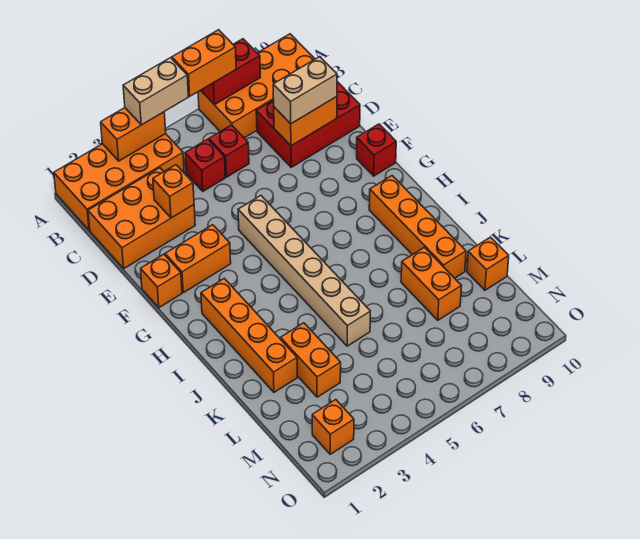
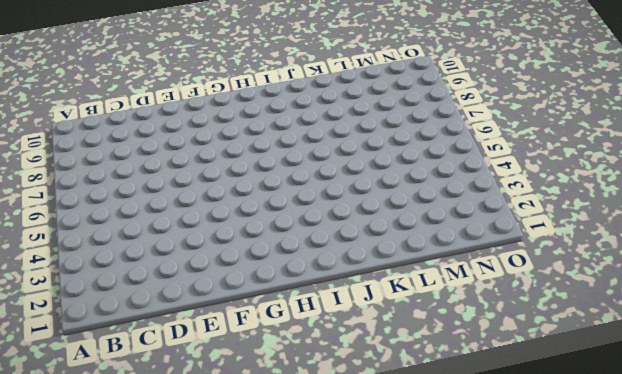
none -> orange 2x4 brick [54,134,184,230]
none -> orange 2x4 brick [198,34,315,138]
none -> orange 2x3 brick [88,168,195,268]

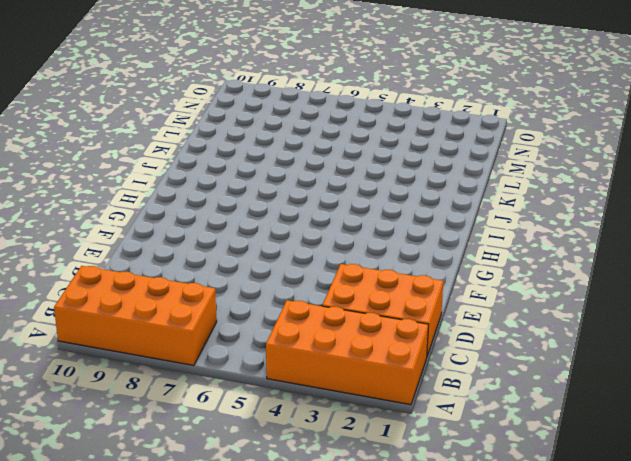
none -> red 1x1 brick [185,139,225,191]
none -> red 1x1 brick [209,125,249,177]
none -> red 2x3 brick [256,82,360,167]

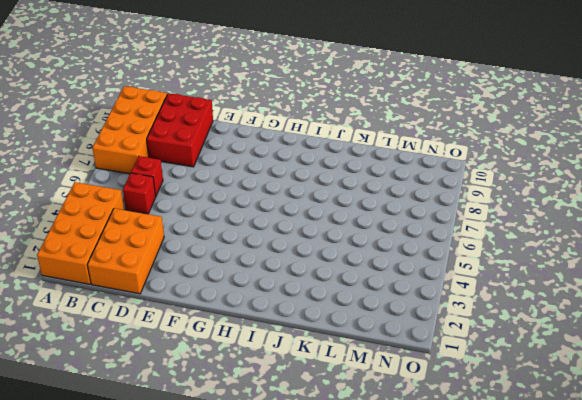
none -> orange 1x1 brick [141,254,182,308]
none -> orange 1x2 brick [165,225,231,293]
none -> tan 1x6 brick [238,196,370,346]

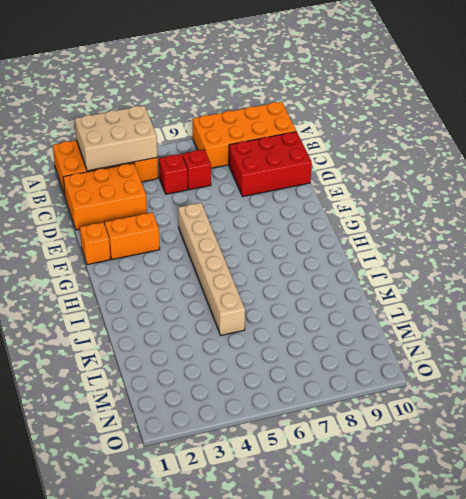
tan 2x3 brick [75,105,157,171] -> orange 1x2 brick [101,108,166,161]
none -> red 1x1 brick [357,124,396,176]
none -> orange 1x4 brick [201,278,297,392]
none -> orange 1x4 brick [369,176,466,278]

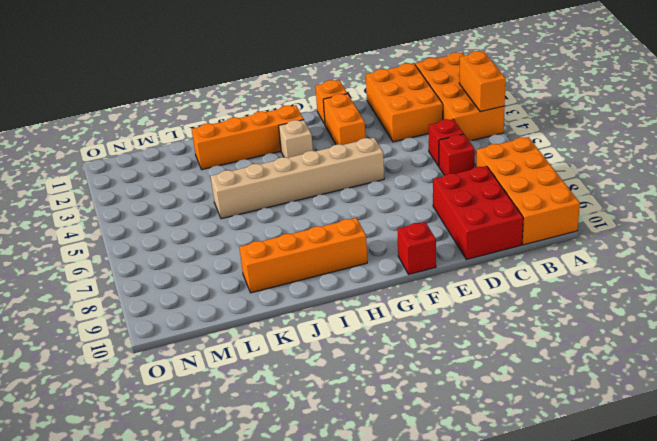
tan 1x1 brick [279,120,313,158] -> none
none -> orange 1x2 brick [281,323,341,397]
none -> orange 1x2 brick [401,247,461,320]
none -> orange 1x1 brick [467,237,509,290]

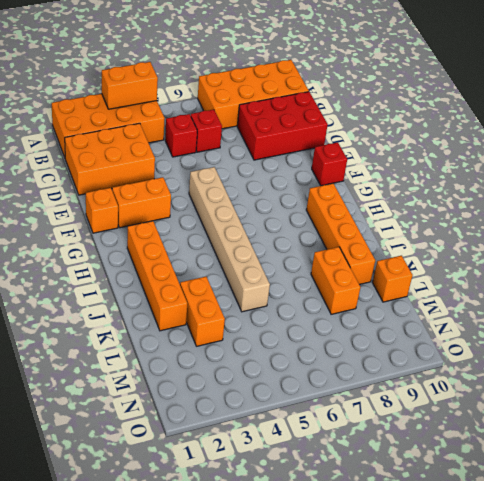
none -> orange 1x1 brick [312,400,354,454]
none -> red 1x2 brick [201,39,260,105]
none -> orange 1x1 brick [153,165,194,218]

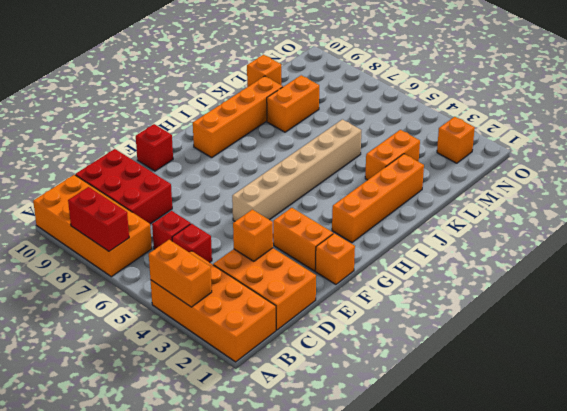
none -> orange 1x2 brick [274,97,337,146]
none -> tan 1x2 brick [123,58,188,125]
none -> orange 1x2 brick [172,30,236,96]

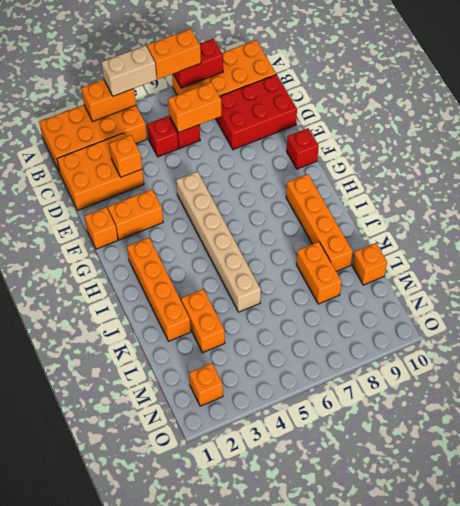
orange 1x2 brick [168,82,221,133] -> orange 1x2 brick moved to [274,97,337,146]
none -> tan 1x2 brick [273,57,337,124]

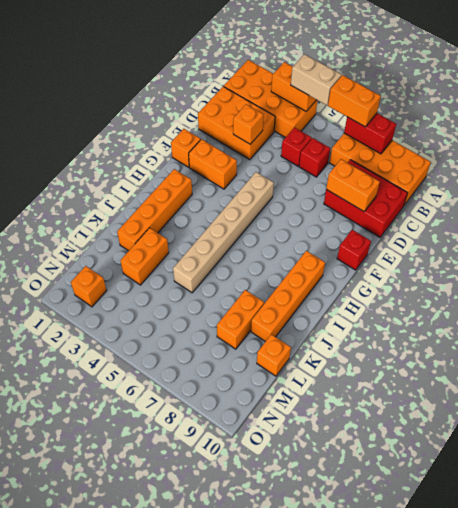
none -> tan 1x2 brick [273,57,337,124]

